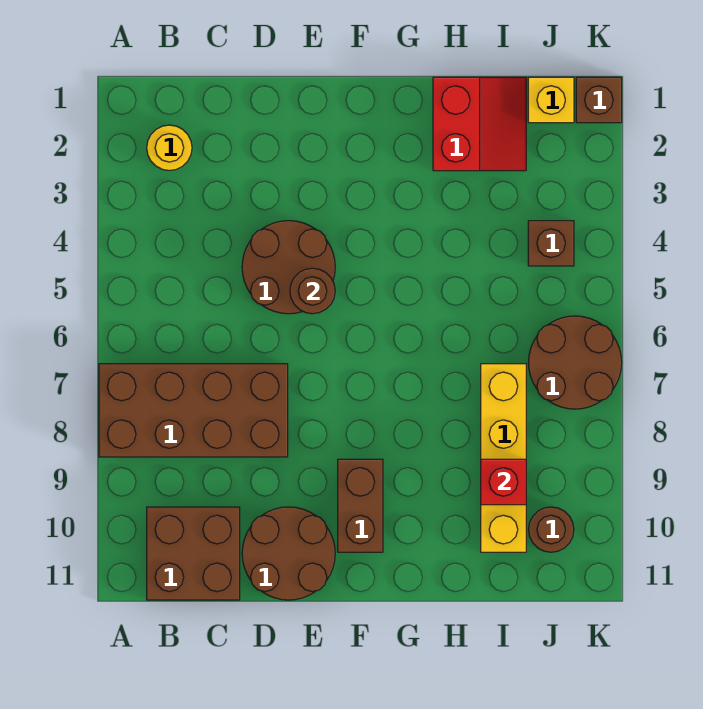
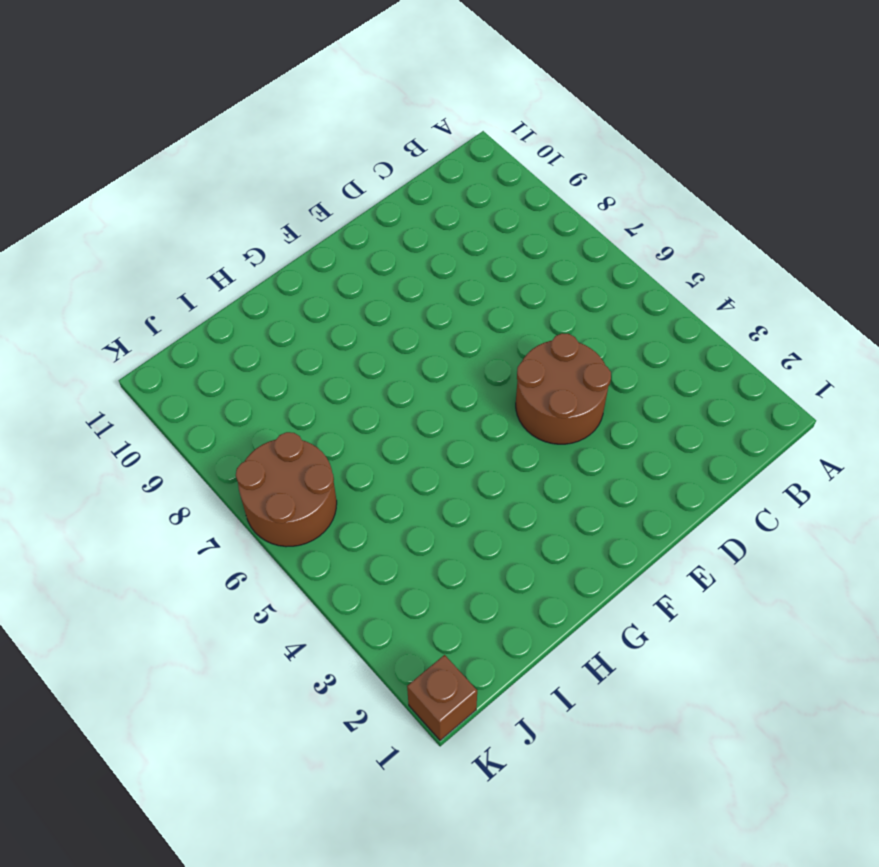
none -> brown 2x4 brick [99,364,288,457]
none -> yellow 1x1 round brick [147,125,192,171]
none -> brown 2x2 brick [147,507,240,600]

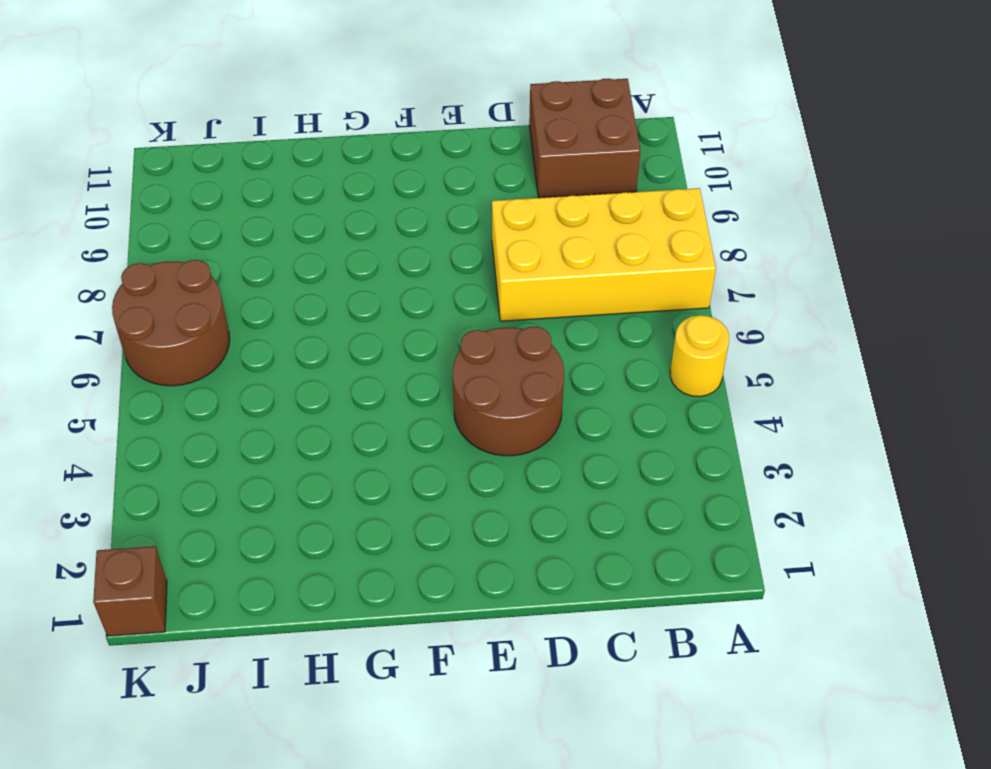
yellow 1x1 round brick [670,315,729,397] -> yellow 1x1 round brick moved to [147,125,192,171]
yellow 2x4 brick [492,188,716,321] -> brown 2x4 brick [99,364,288,457]
none -> brown 2x2 round brick [242,507,335,600]
none -> brown 1x2 brick [338,459,383,552]
none -> red 2x2 slope [433,77,526,171]

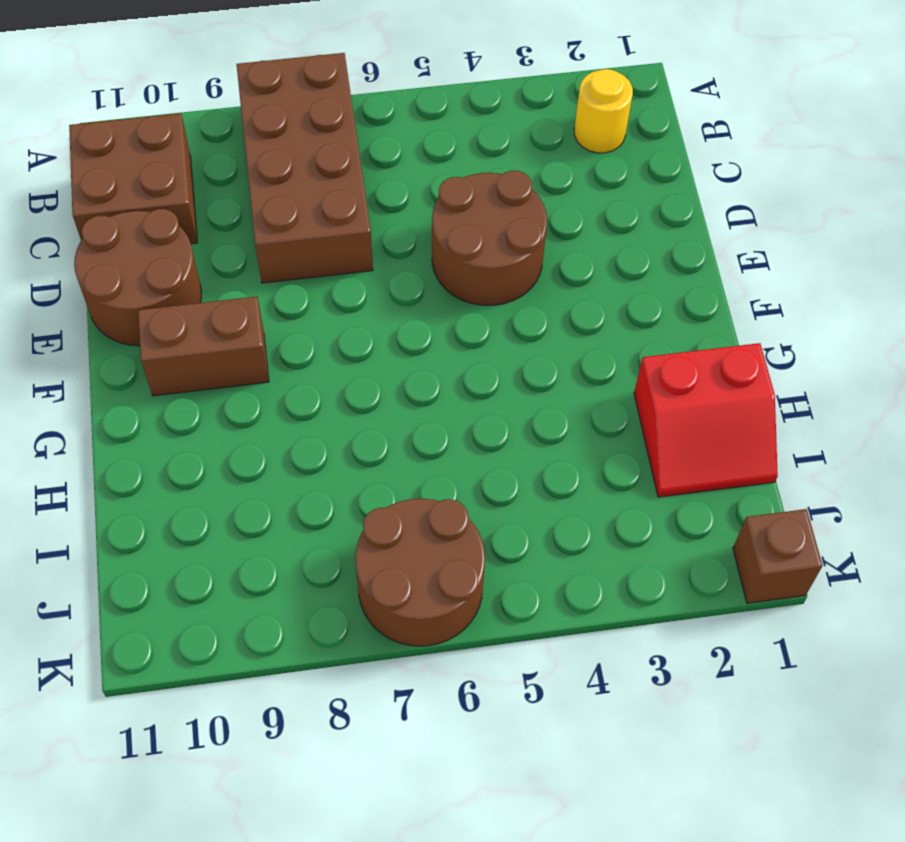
none -> yellow 1x4 brick [481,364,526,552]
none -> yellow 1x1 brick [528,77,574,123]
none -> brown 1x1 brick [528,221,574,266]

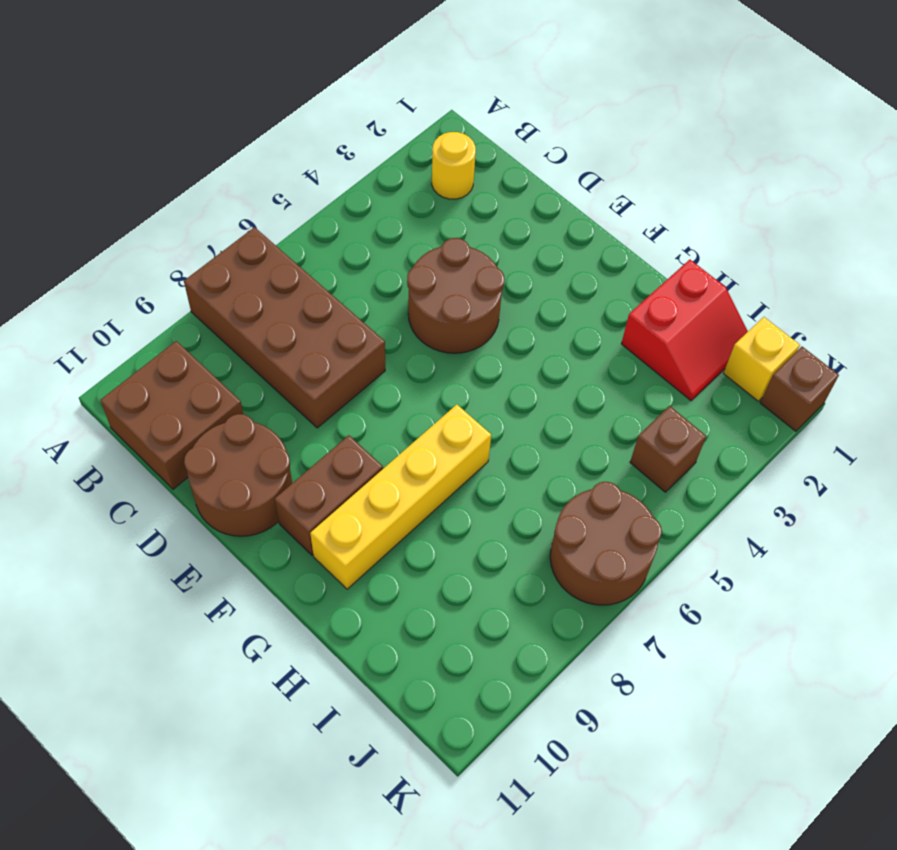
yellow 1x4 brick [310,405,491,589] -> yellow 1x4 brick moved to [481,364,526,552]
none -> brown 1x1 round brick [528,507,574,552]
none -> brown 1x1 round brick [290,268,335,314]
none -> red 1x1 brick [481,459,526,505]

